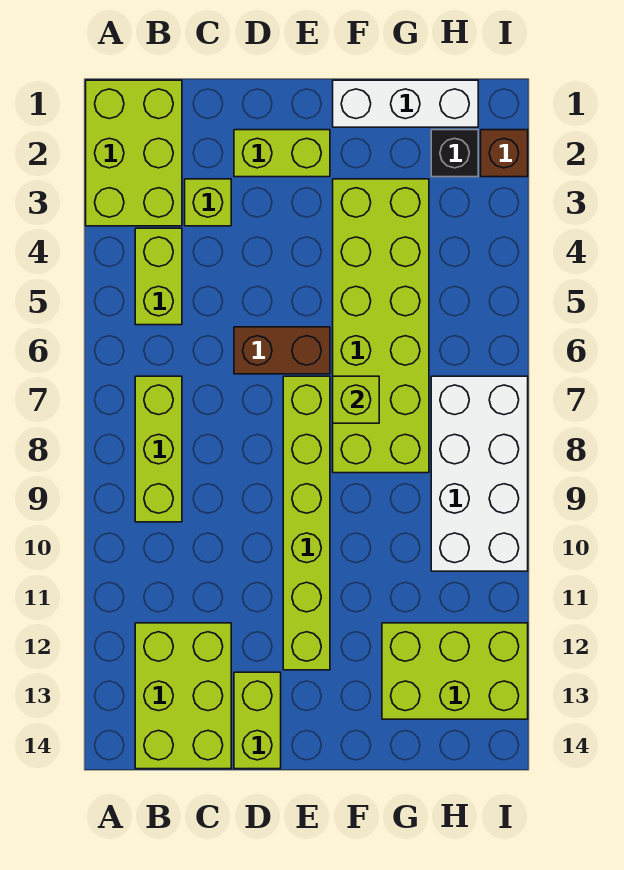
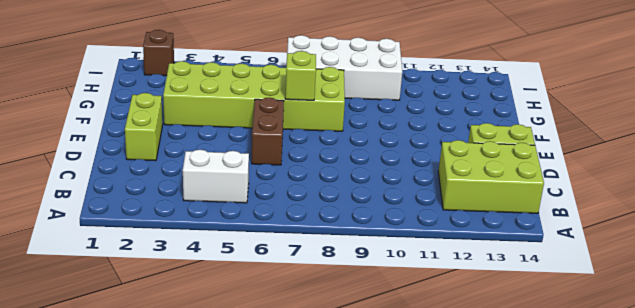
white 1x2 brick [183,150,249,203] -> lime 1x2 brick [135,228,182,325]
none -> lime 2x3 brick [86,80,182,226]
none -> lime 1x3 brick [135,376,182,522]
none -> lime 1x1 brick [185,179,231,226]

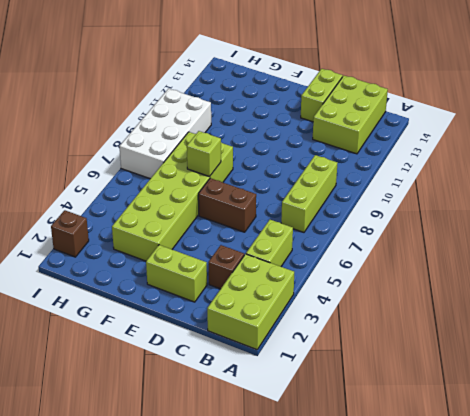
brown 1x1 brick [208,245,244,289] -> lime 1x1 brick [185,179,231,226]
none -> lime 1x6 brick [283,376,330,670]
none -> white 1x3 brick [333,80,478,127]
none -> lime 2x3 brick [382,623,528,719]

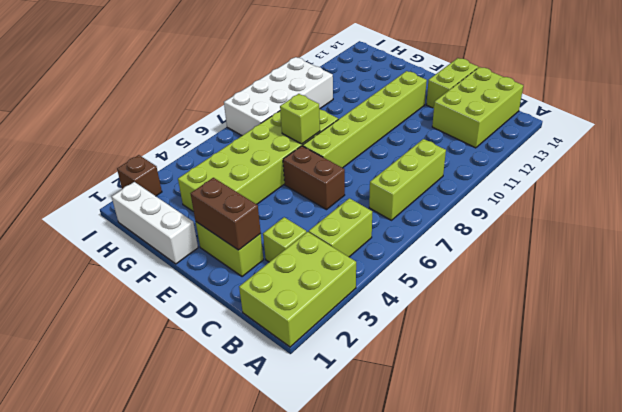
brown 1x2 brick [191,178,261,250] -> none
none -> lime 2x3 brick [382,623,528,719]
none -> black 1x1 brick [431,130,478,177]

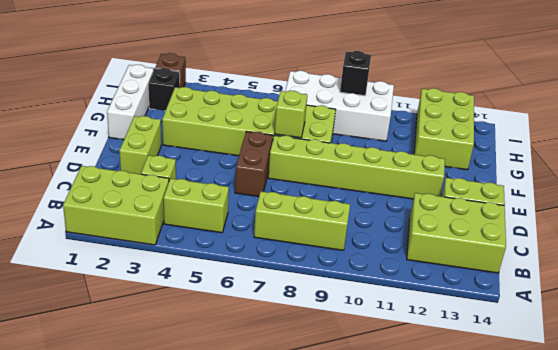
black 1x1 brick [340,51,371,96] -> none

